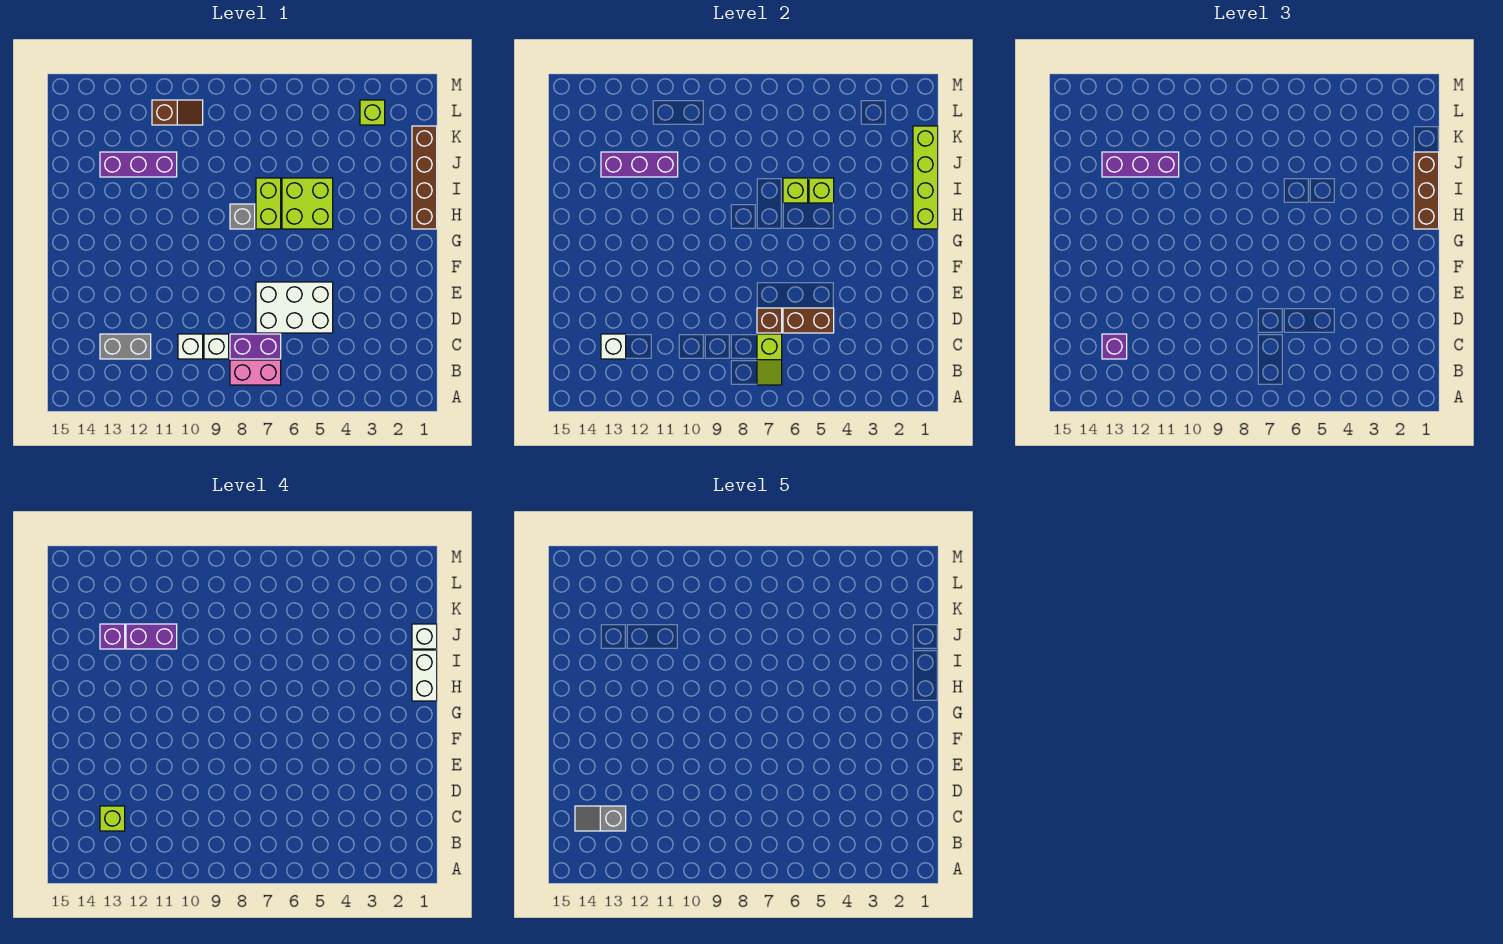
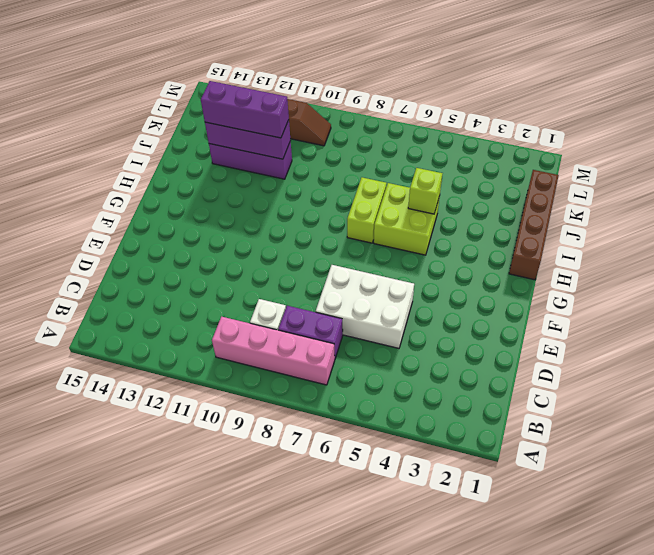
pink 1x4 brick [212,317,335,385] -> pink 1x2 brick [230,360,281,385]
none -> white 1x1 brick [178,334,203,359]
none -> grey 1x2 brick [100,334,151,359]
none -> grey 1x1 brick [230,204,255,229]
none -> lime 1x1 brick [360,100,385,125]

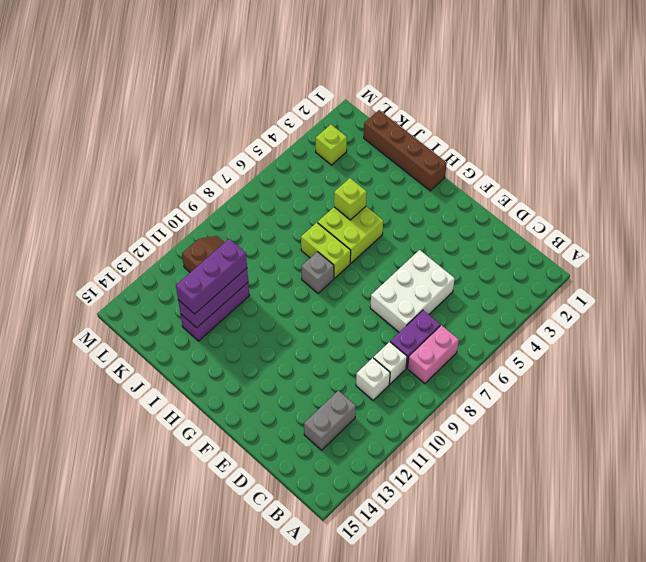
none -> lime 1x2 slope [757,334,782,385]
none -> white 1x1 brick [601,334,626,359]
none -> brown 1x2 brick [783,308,834,333]
none -> brown 1x1 brick [757,308,782,333]

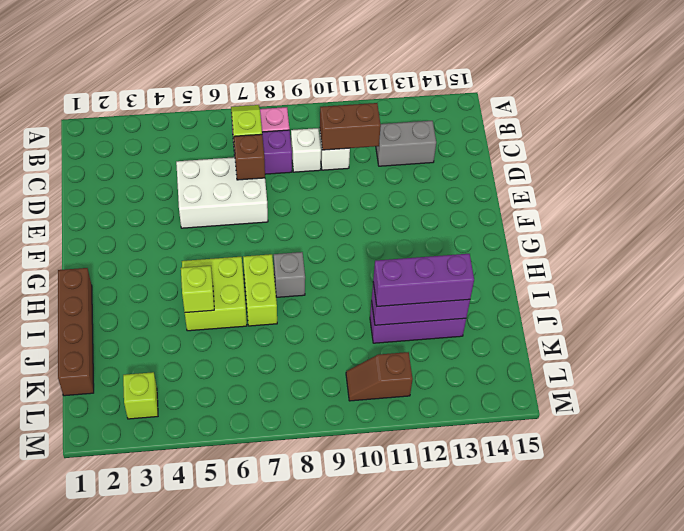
brown 1x2 brick [320,103,381,150] -> brown 1x2 brick moved to [783,308,834,333]
none -> white 1x1 brick [601,334,626,359]
none -> lime 1x4 brick [913,126,938,229]
none -> lime 1x1 brick [783,178,808,203]
none -> purple 1x1 brick [1102,334,1127,359]

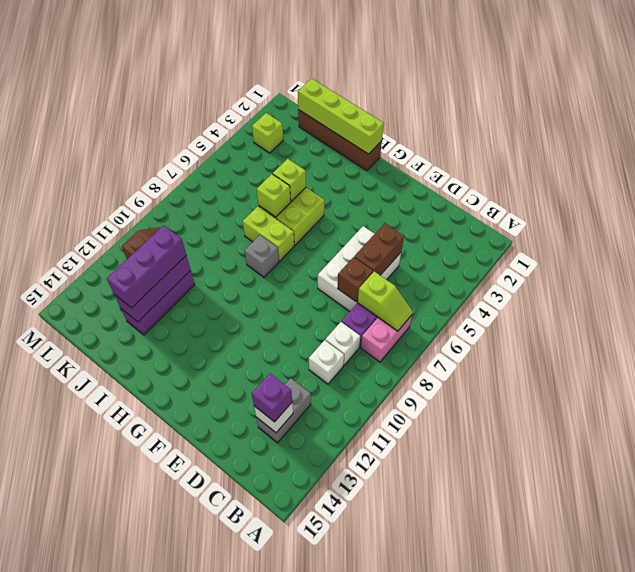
none -> brown 1x3 brick [1414,152,1439,229]
none -> lime 1x1 brick [100,806,125,831]
none -> white 1x2 brick [412,650,437,701]
none -> white 1x1 brick [412,624,437,649]

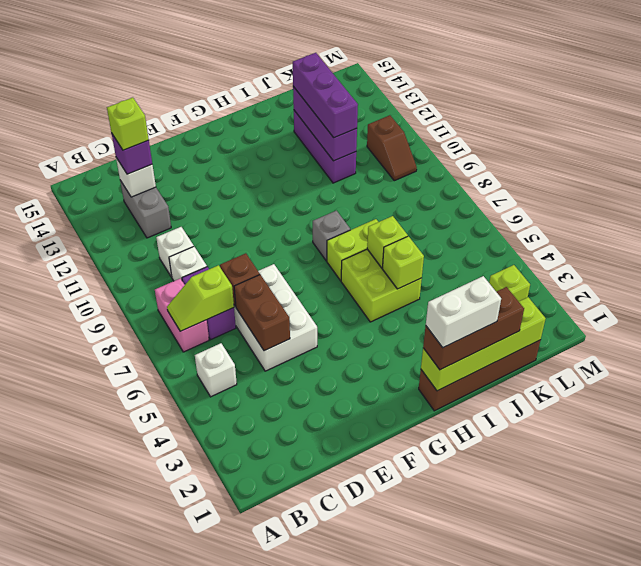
white 1x1 brick [195,343,237,397] -> white 1x1 brick moved to [412,624,437,649]
none -> purple 1x2 brick [126,624,177,649]
none -> purple 1x1 brick [100,624,125,649]
none -> grey 1x2 slope [575,806,626,831]

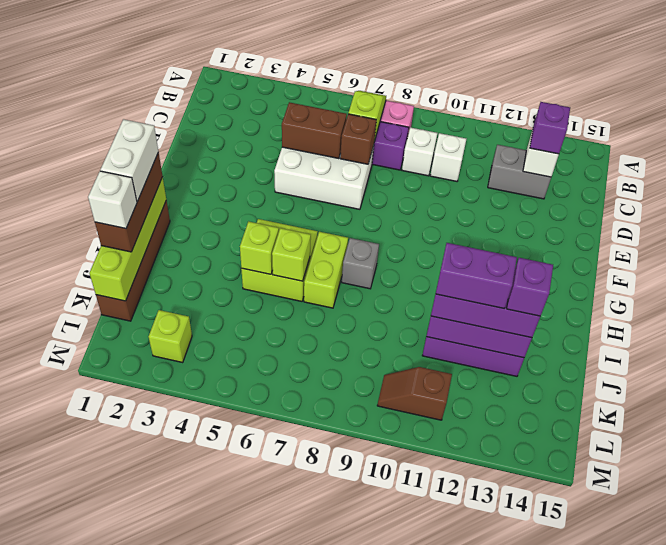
none -> lime 1x1 brick [100,806,125,831]
none -> grey 1x2 slope [575,806,626,831]

